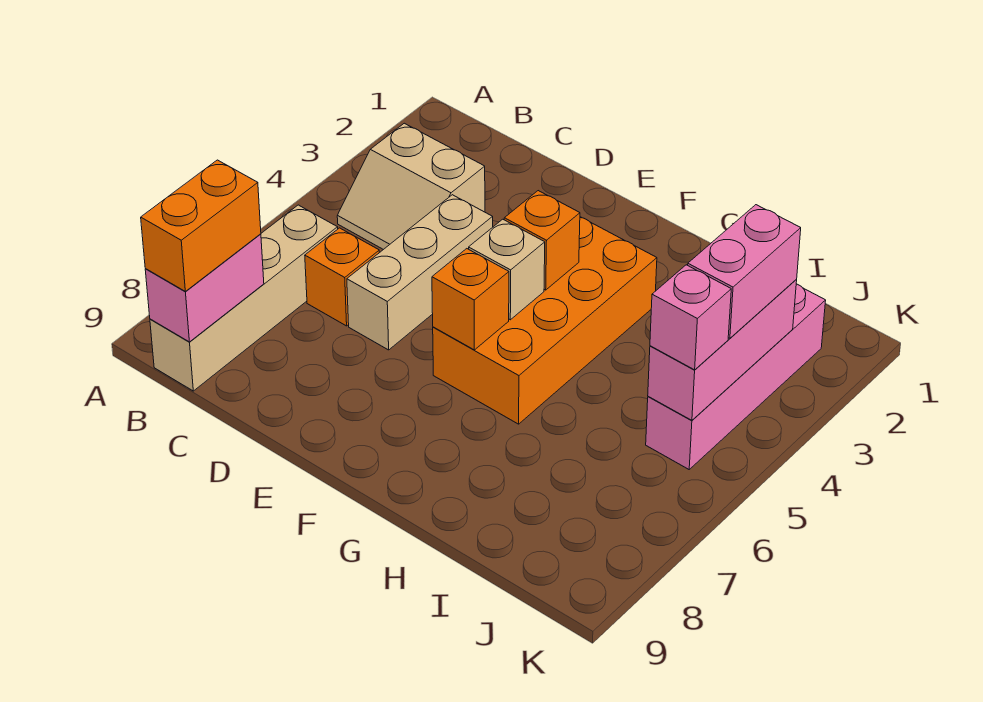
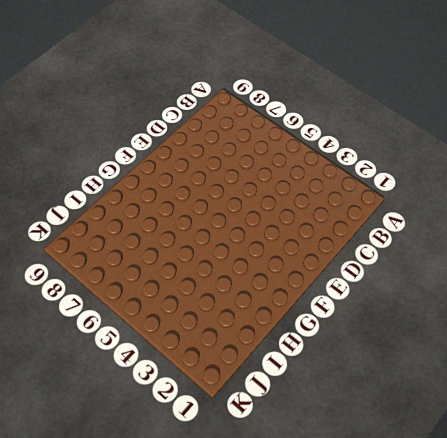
none -> tan 2x2 slope [337,123,485,250]
none -> tan 1x4 brick [150,205,338,391]
none -> orange 1x1 brick [305,228,379,326]

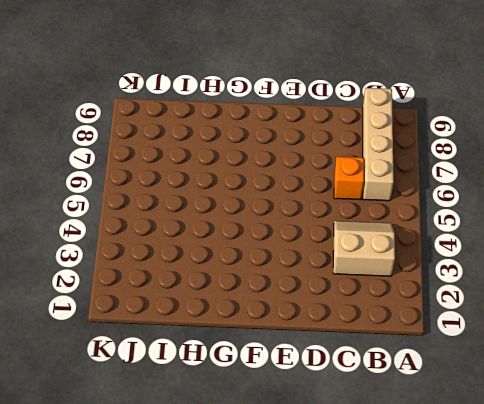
none -> tan 1x3 brick [347,195,493,350]
none -> orange 2x4 brick [433,217,657,424]
none -> pink 1x4 brick [646,284,826,469]

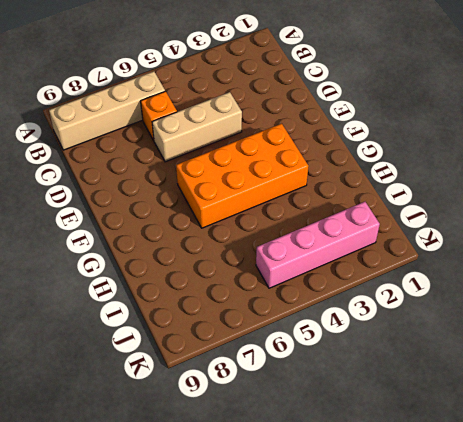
none -> tan 2x2 slope [337,123,485,250]
none -> pink 1x2 brick [145,234,264,342]
none -> orange 1x1 brick [504,191,580,290]

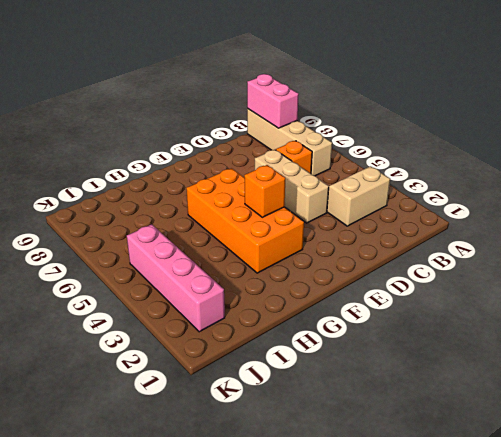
none -> tan 1x1 brick [469,219,545,320]
none -> orange 1x1 brick [432,249,509,350]
none -> pink 1x3 brick [648,280,797,420]

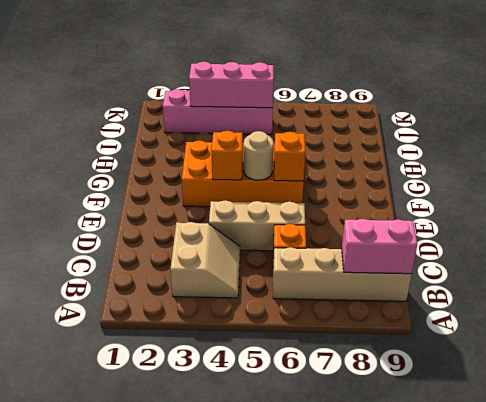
tan 1x1 round brick [244,131,274,180] -> tan 1x1 brick [469,219,545,320]
none -> orange 1x2 brick [141,160,261,291]
none -> pink 1x2 brick [688,205,801,338]
none -> pink 1x1 brick [650,265,731,370]

